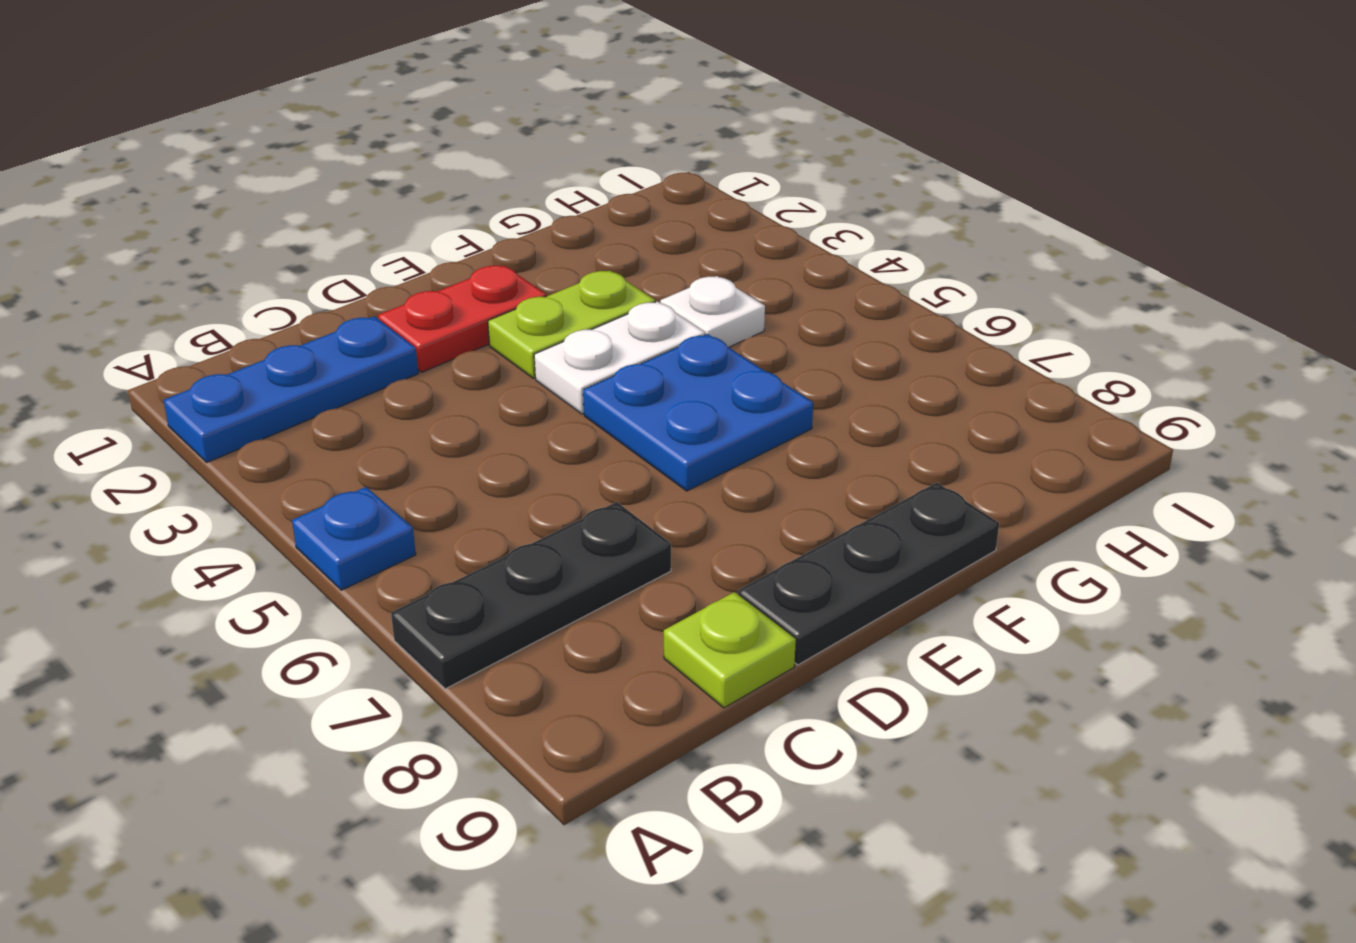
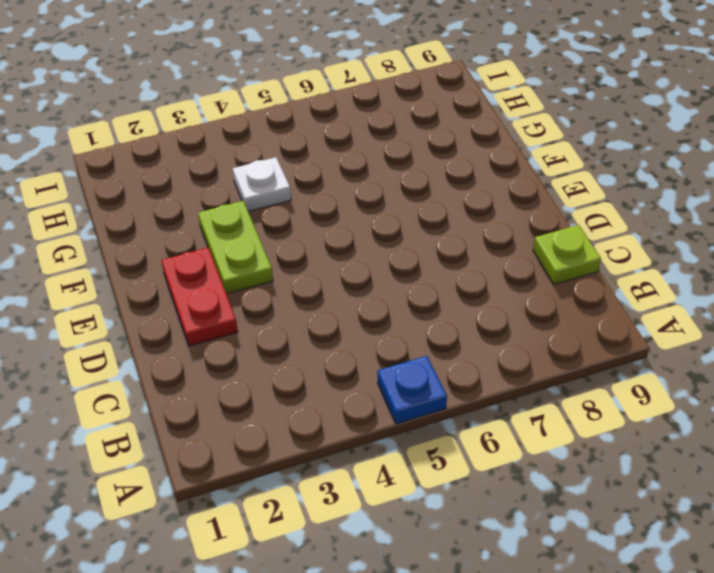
none -> blue 1x3 plate [163,316,418,462]
none -> black 1x3 plate [391,502,671,689]

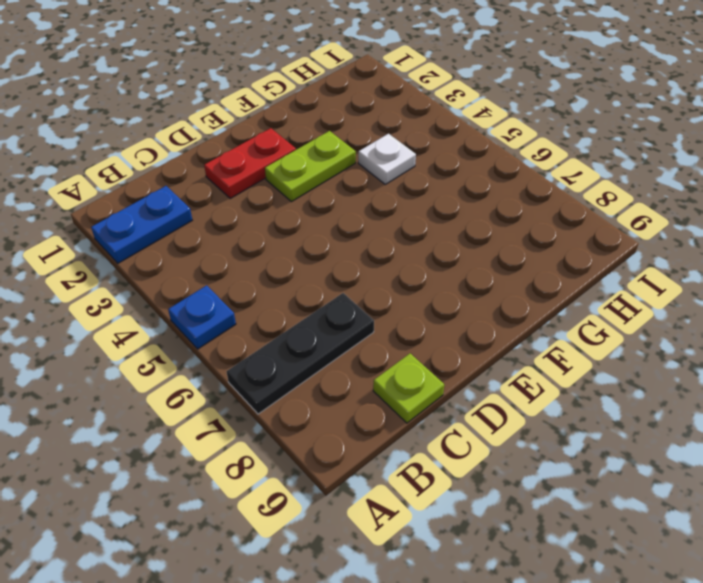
blue 1x2 plate [91,186,192,263] -> blue 1x3 plate [163,316,418,462]
none -> black 1x3 plate [738,483,999,665]
none -> white 1x2 plate [534,301,705,414]

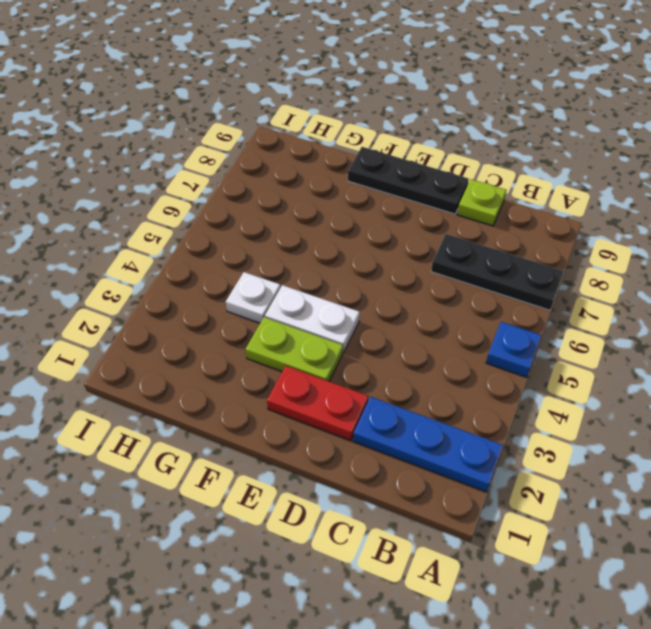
none -> blue 2x2 plate [583,334,813,491]

